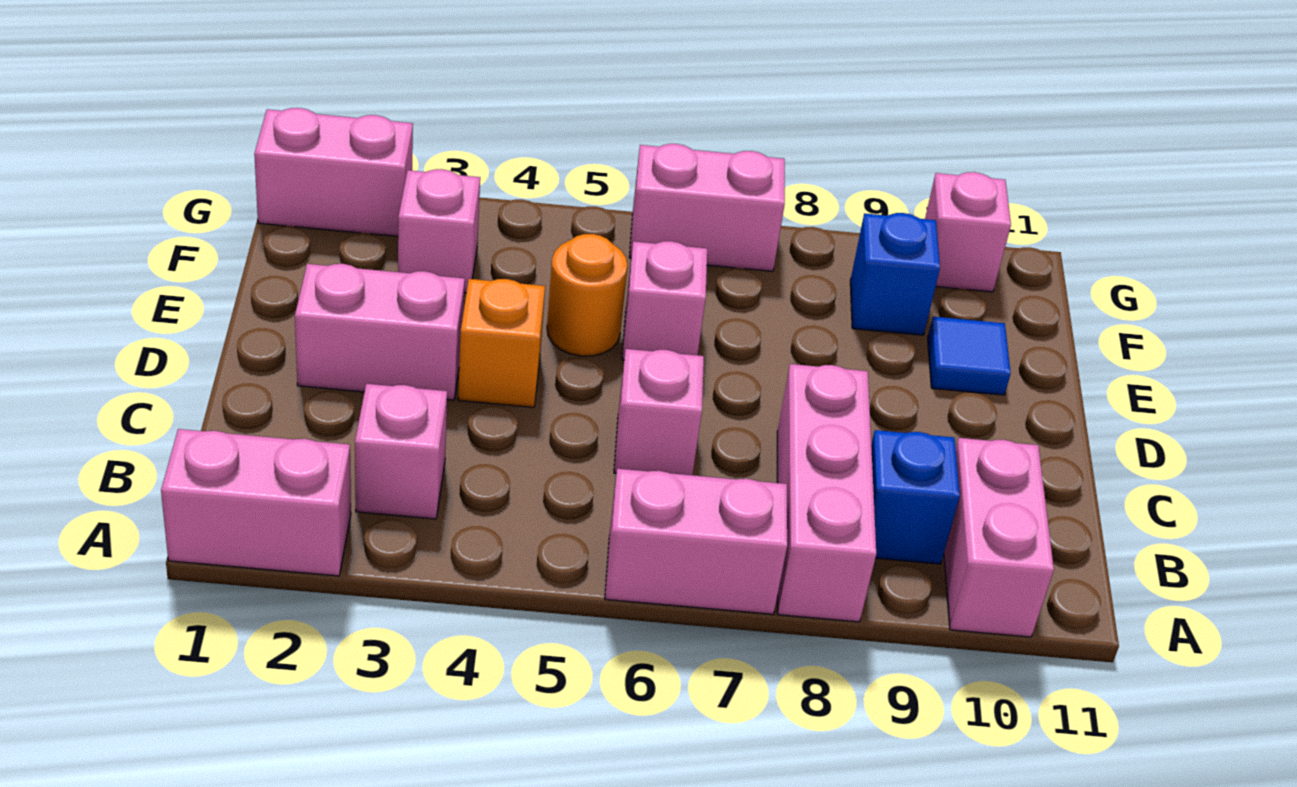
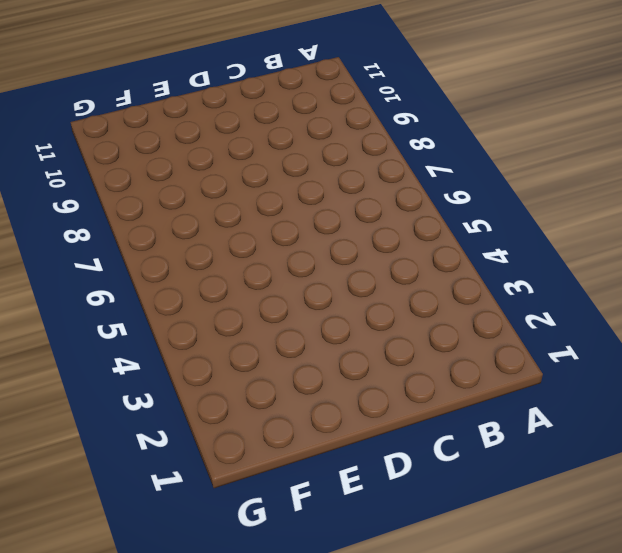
none -> pink 1x2 brick [161,429,351,576]
none -> pink 1x2 brick [605,469,787,614]
none -> pink 1x3 brick [777,364,876,622]

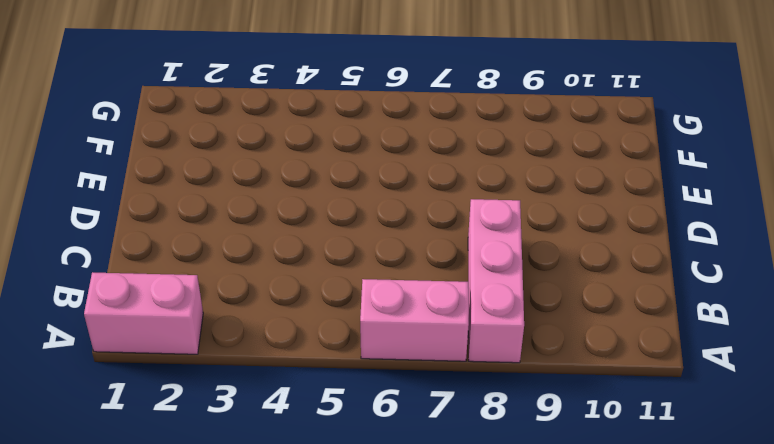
none -> pink 1x2 brick [944,438,1054,637]
none -> pink 1x1 brick [355,384,447,519]
none -> blue 1x1 brick [871,430,960,564]

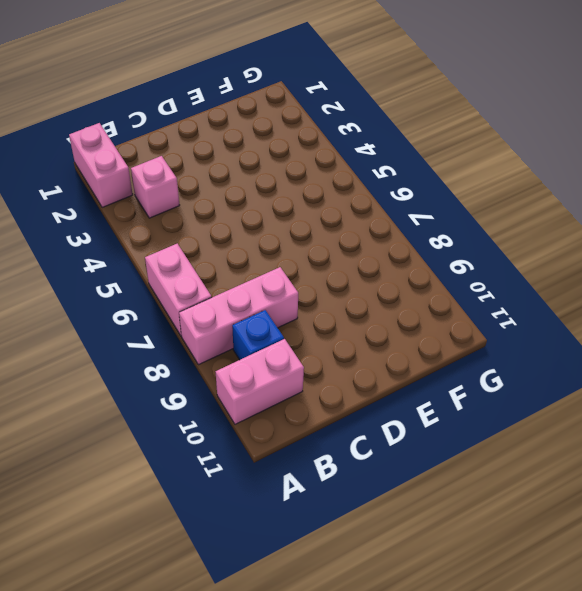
none -> pink 1x1 brick [614,349,704,475]
none -> pink 1x2 brick [295,264,465,400]
none -> orange 1x1 brick [458,279,545,407]

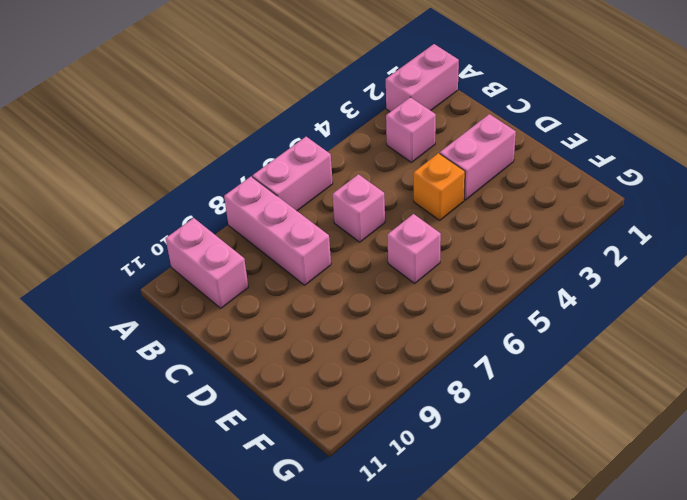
none -> blue 1x1 brick [871,430,960,564]
none -> orange 1x1 round brick [547,234,628,356]
none -> blue 1x1 tile [928,317,1011,395]

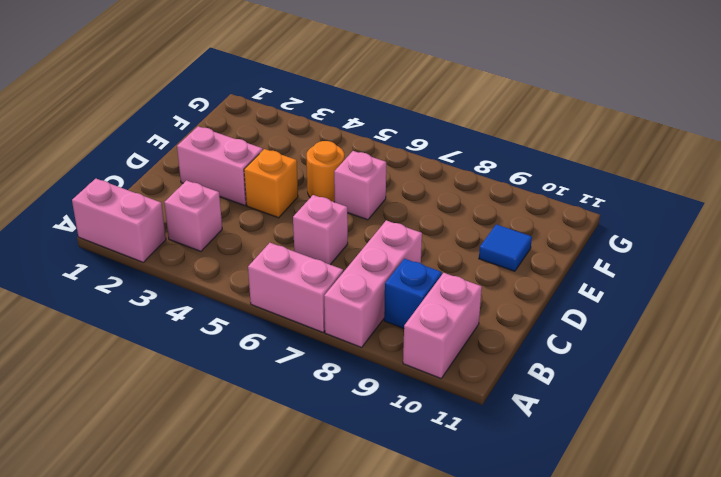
none -> pink 1x1 brick [398,169,480,293]
none -> blue 1x1 brick [850,213,940,335]
none -> pink 1x2 brick [254,108,413,236]

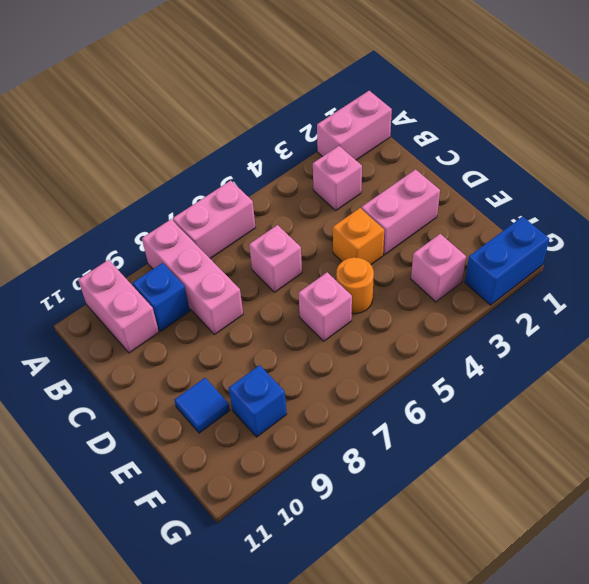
blue 1x2 brick [465,217,549,305] -> pink 1x2 brick [254,108,413,236]
none -> pink 1x2 brick [629,144,785,271]
none -> pink 1x1 brick [925,172,1011,292]

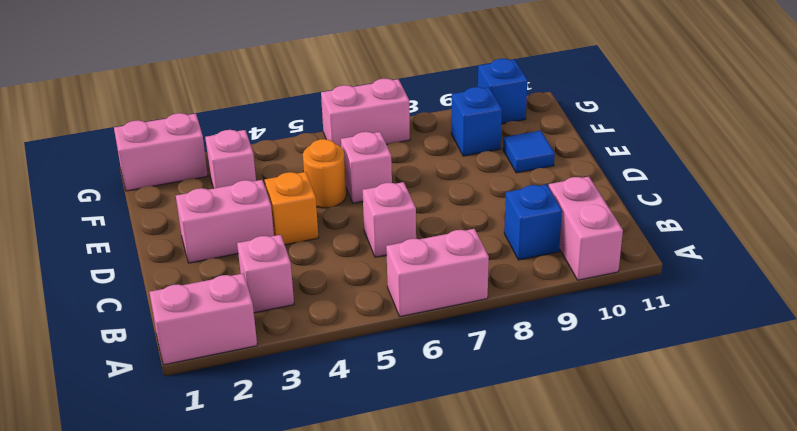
blue 1x1 brick [478,59,528,124] -> pink 1x1 brick [925,172,1011,292]
none -> pink 1x3 brick [777,364,876,622]

